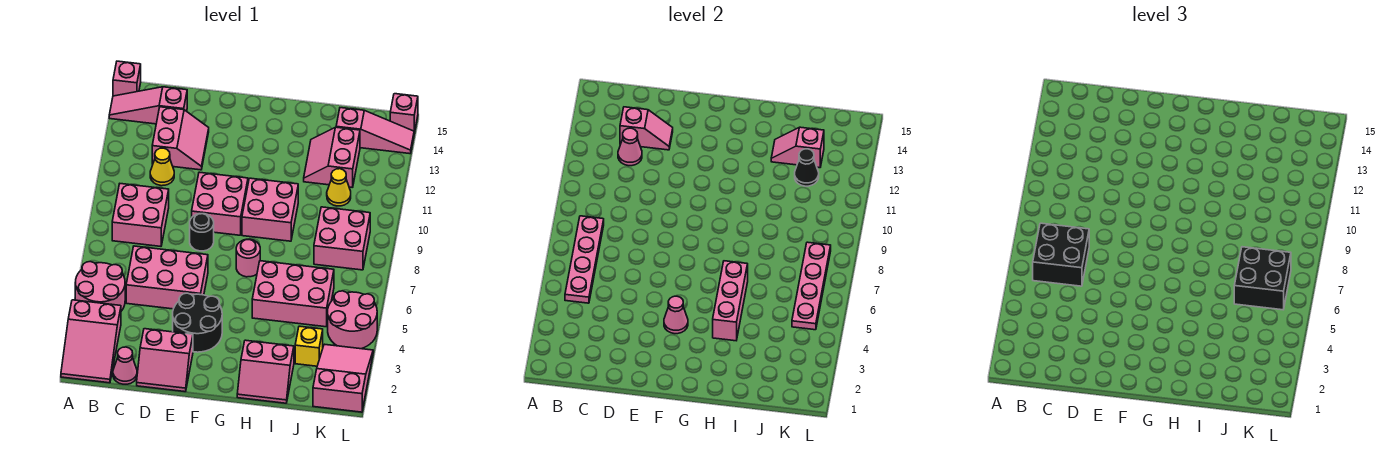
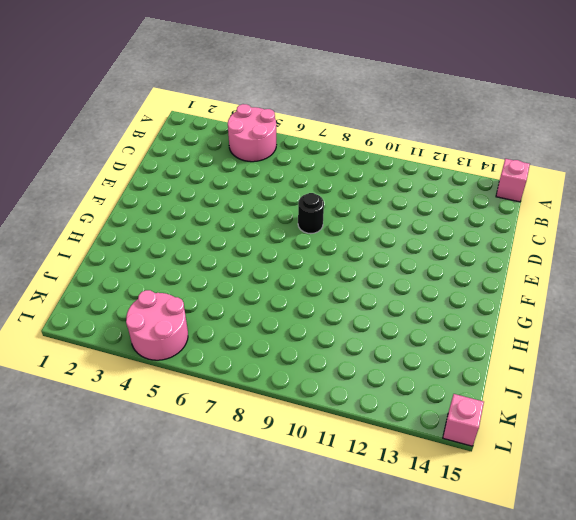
none -> pink 2x3 slope [61,300,121,383]
none -> pink 1x3 slope [109,87,187,124]
none -> pink 2x2 brick [112,184,169,246]
none -> pink 1x1 cone [113,347,137,384]

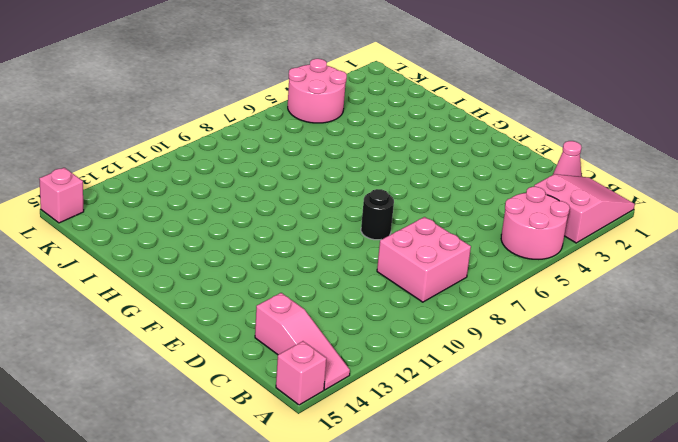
none -> pink 2x3 brick [126,246,208,309]
none -> yellow 1x1 cone [150,148,174,186]
none -> pink 2x2 slope [152,107,209,170]
none -> pink 2x2 slope [137,329,193,392]

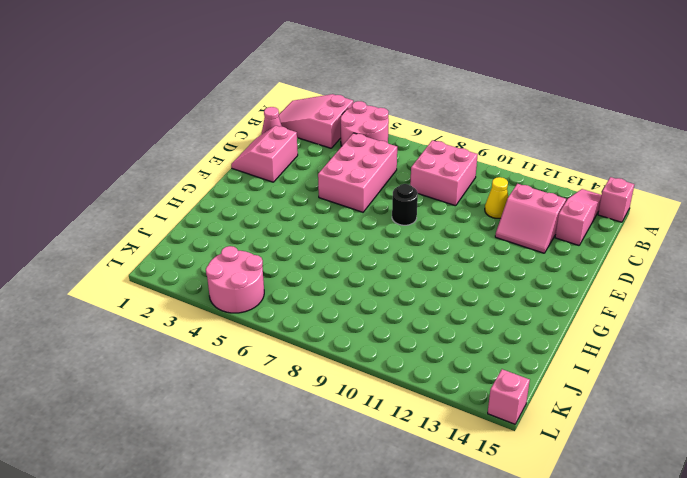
none -> black 2x2 round brick [173,293,222,352]
none -> pink 2x2 brick [192,172,248,235]
none -> pink 1x1 round brick [236,239,260,277]
none -> pink 2x2 brick [242,178,298,241]

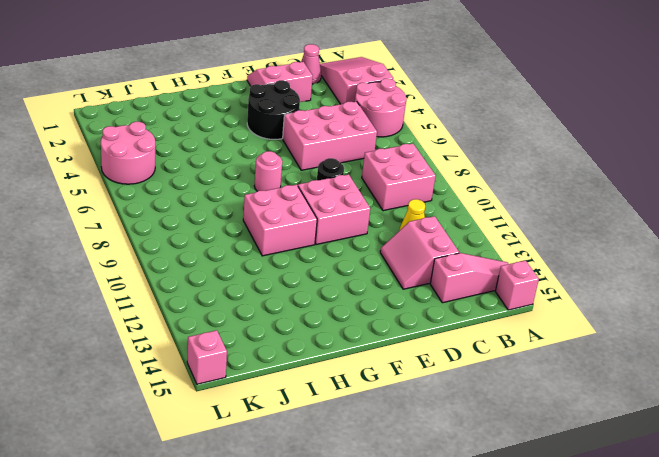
none -> pink 2x2 slope [237,340,294,403]
none -> pink 2x3 brick [252,261,334,327]
none -> pink 2x2 slope [304,127,360,188]
none -> yellow 1x1 brick [295,326,323,366]

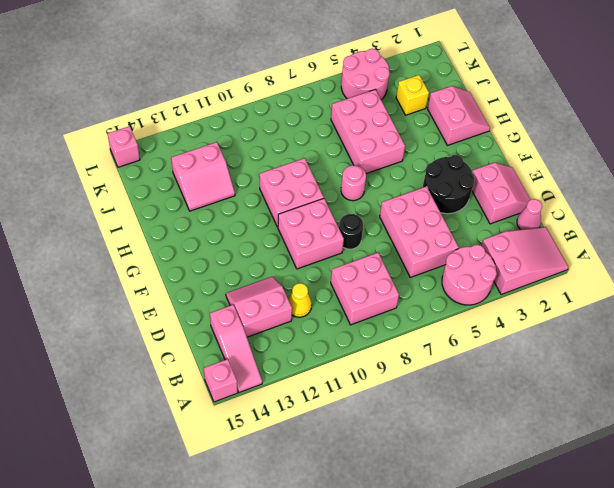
none -> pink 2x2 brick [314,207,370,270]
none -> yellow 1x1 cone [327,169,351,206]
none -> pink 1x3 slope [336,108,414,154]
none -> pink 2x3 slope [313,344,373,412]

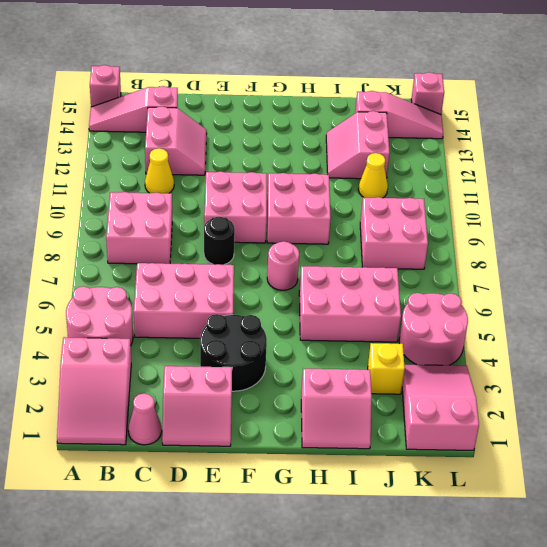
none -> pink 1x4 plate [565,216,604,303]
none -> pink 1x1 cone [618,128,642,166]
none -> pink 1x2 slope [620,107,673,150]
none -> pink 1x1 cone [664,296,688,334]

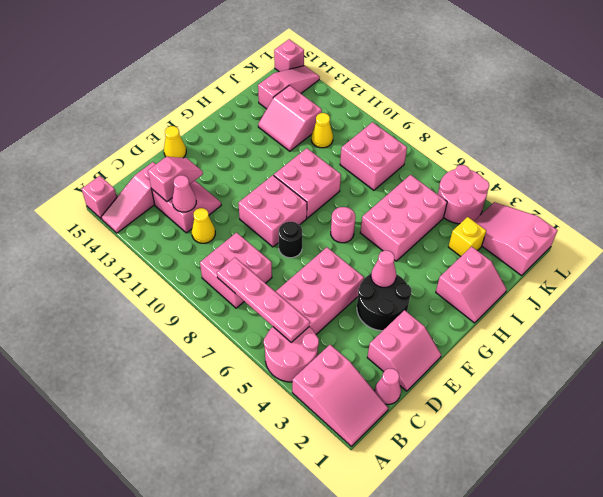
yellow 1x1 cone [164,126,186,158] -> none
none -> pink 1x3 brick [713,261,748,341]
none -> pink 1x2 slope [771,127,824,168]
none -> black 1x1 cone [795,149,819,186]
none -> pink 1x4 plate [792,242,831,330]

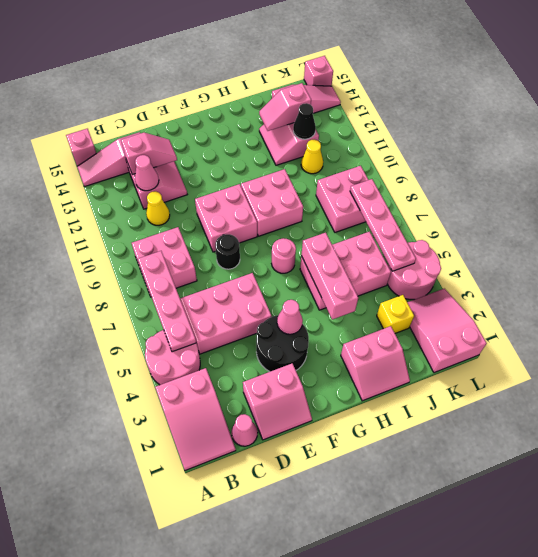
none -> black 2x2 brick [1033,223,1089,286]
none -> black 2x2 brick [1234,247,1291,310]

